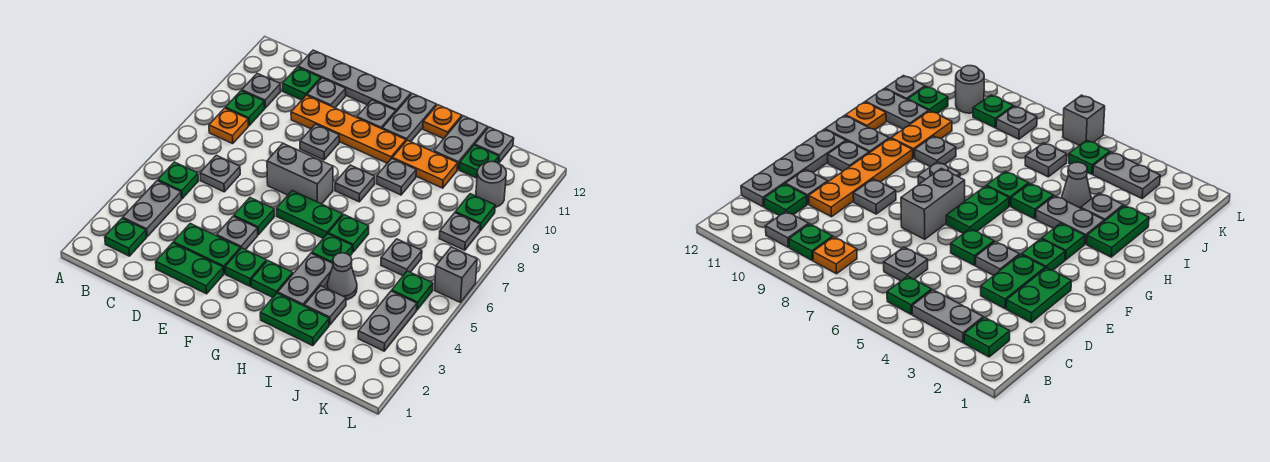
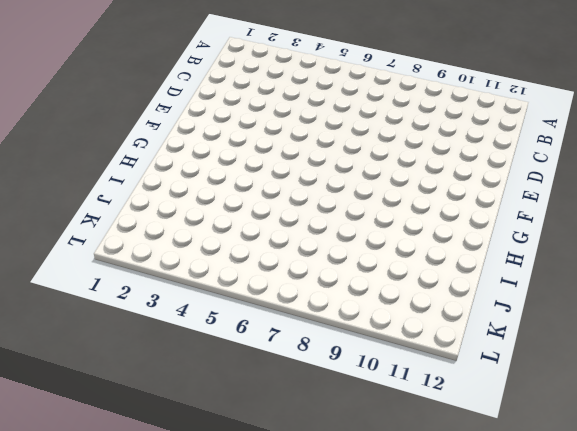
none -> green 1x1 plate [105,218,146,256]
none -> grey 1x2 plate [123,181,181,237]
none -> green 1x1 plate [158,162,198,199]
none -> orange 1x1 plate [209,108,248,144]

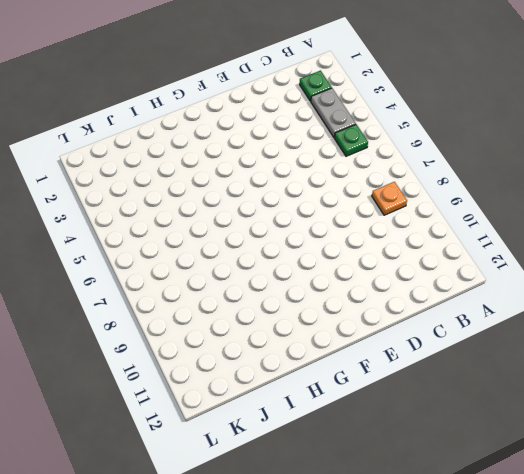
none -> green 1x1 plate [225,91,265,126]
none -> grey 1x1 plate [242,73,281,108]
none -> grey 1x1 plate [200,155,240,192]
none -> green 1x1 plate [282,67,321,100]

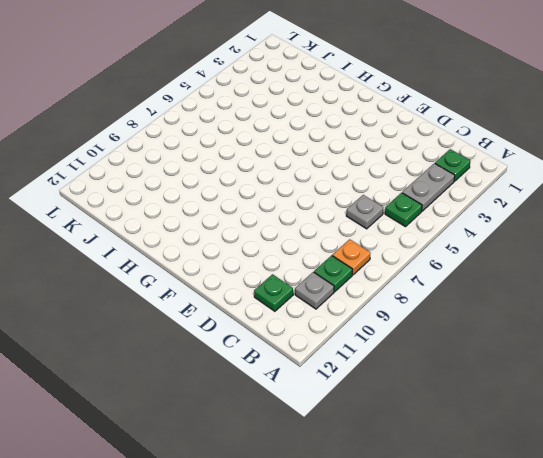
none -> grey 1x4 plate [298,50,411,112]
none -> green 1x2 plate [156,243,223,294]
none -> green 1x2 plate [173,224,240,274]
none -> orange 1x4 plate [291,95,406,163]

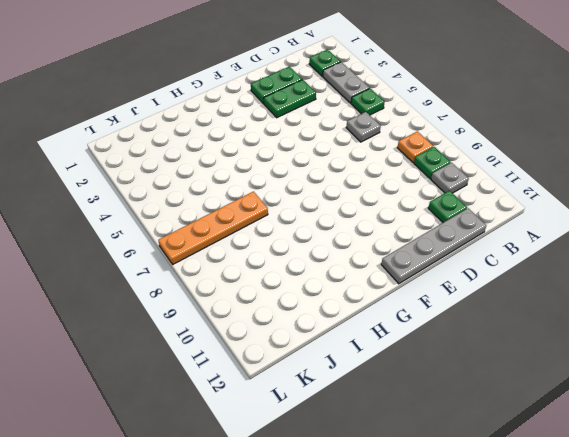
orange 1x4 plate [158,192,268,264] -> orange 1x4 plate moved to [291,95,406,163]
none -> grey 1x1 plate [307,78,346,108]
none -> grey 1x1 plate [217,216,258,250]
none -> green 1x1 plate [234,198,274,235]
none -> grey 1x2 brick [267,143,333,204]

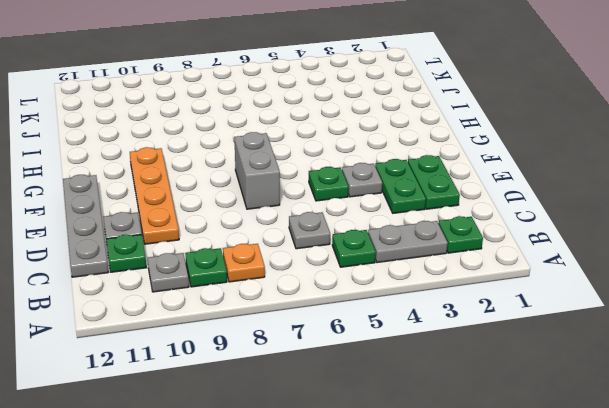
none -> grey 1x1 plate [300,124,339,160]
none -> green 1x1 plate [225,248,266,286]
none -> green 1x2 plate [276,191,343,238]
none -> grey 1x1 plate [357,100,396,129]

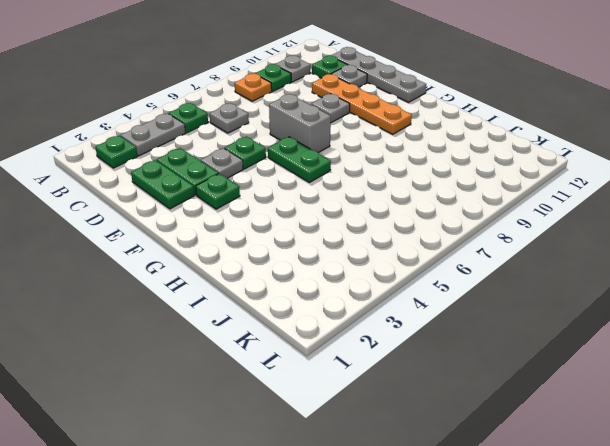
none -> grey 1x1 plate [357,100,396,129]
none -> green 1x1 plate [251,261,293,297]
none -> grey 1x1 plate [335,165,375,202]
none -> grey 1x2 plate [382,94,436,142]

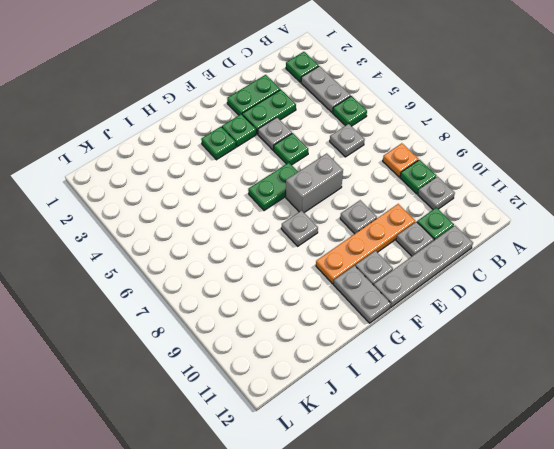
none -> green 1x2 plate [260,293,329,346]
none -> grey 1x2 plate [278,253,333,306]
none -> green 1x1 plate [312,234,353,263]
none -> green 1x1 plate [328,215,369,252]

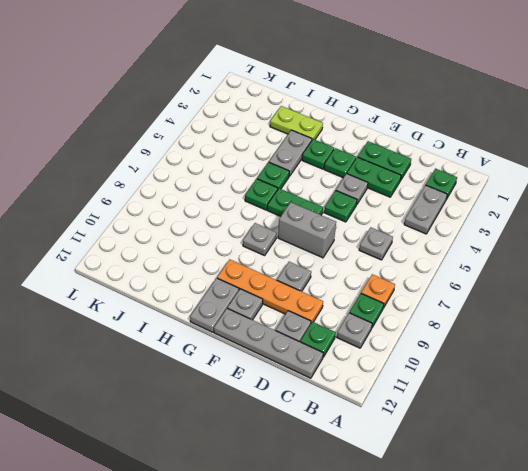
lime 1x2 plate [270,106,323,140] -> green 1x2 plate [260,293,329,346]
none -> green 1x1 plate [158,162,198,199]
none -> grey 1x1 plate [377,159,416,195]
none -> orange 1x2 plate [392,140,458,188]
none -> orange 1x1 plate [423,105,462,139]

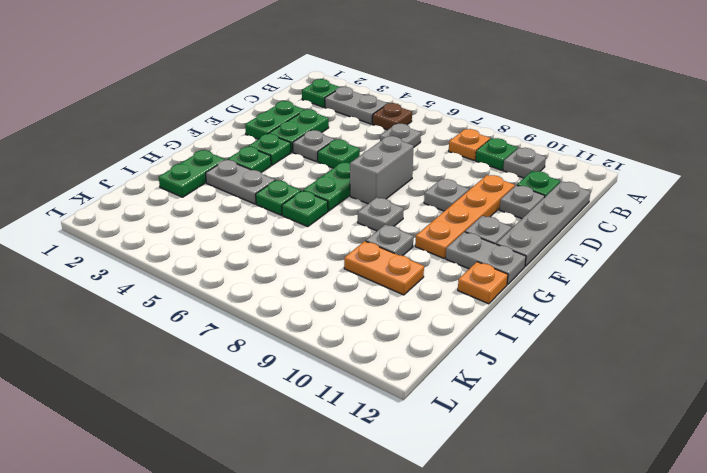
brown 1x1 plate [372,103,412,130] -> green 1x1 plate [158,162,198,199]
orange 1x2 plate [344,241,424,295] -> orange 1x2 plate turned to [392,140,458,188]
none -> grey 1x1 plate [304,286,346,325]
none -> grey 1x1 cone [327,253,357,300]
none -> grey 1x2 plate [434,116,488,170]
none -> grey 1x1 plate [381,239,422,276]

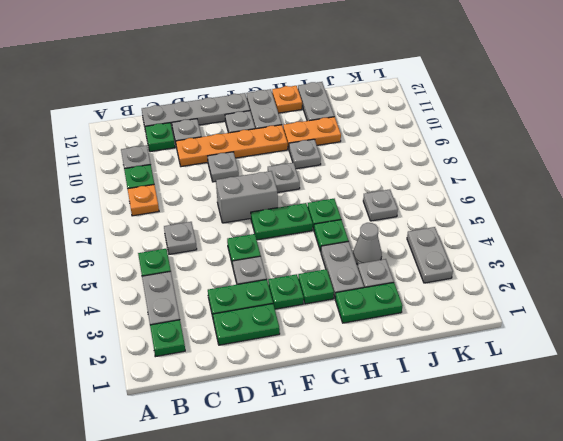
none -> green 1x1 plate [459,145,499,178]
none -> grey 1x1 plate [475,127,514,163]
none -> green 1x1 plate [392,271,433,310]
none -> grey 1x1 plate [439,213,480,250]

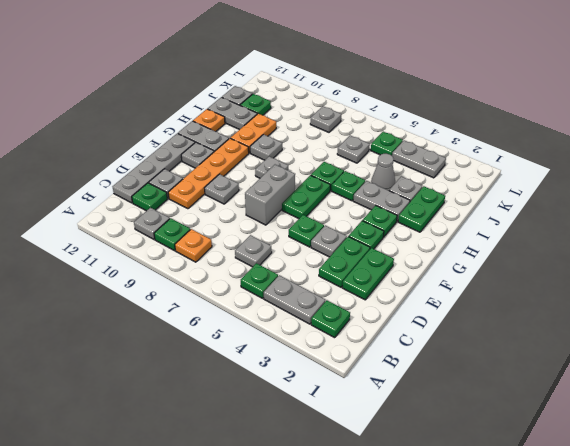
none -> green 1x1 plate [455,194,495,231]
none -> grey 1x1 round brick [476,161,506,207]
none -> grey 1x1 brick [435,247,477,303]

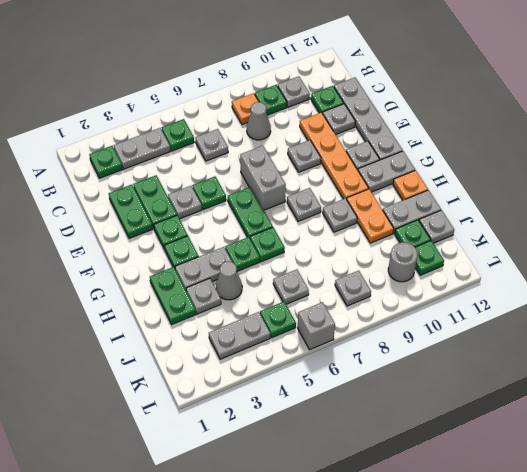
grey 1x1 cone [247,102,271,140] -> none
green 1x1 plate [415,240,444,275] -> green 1x1 plate moved to [455,194,495,231]

